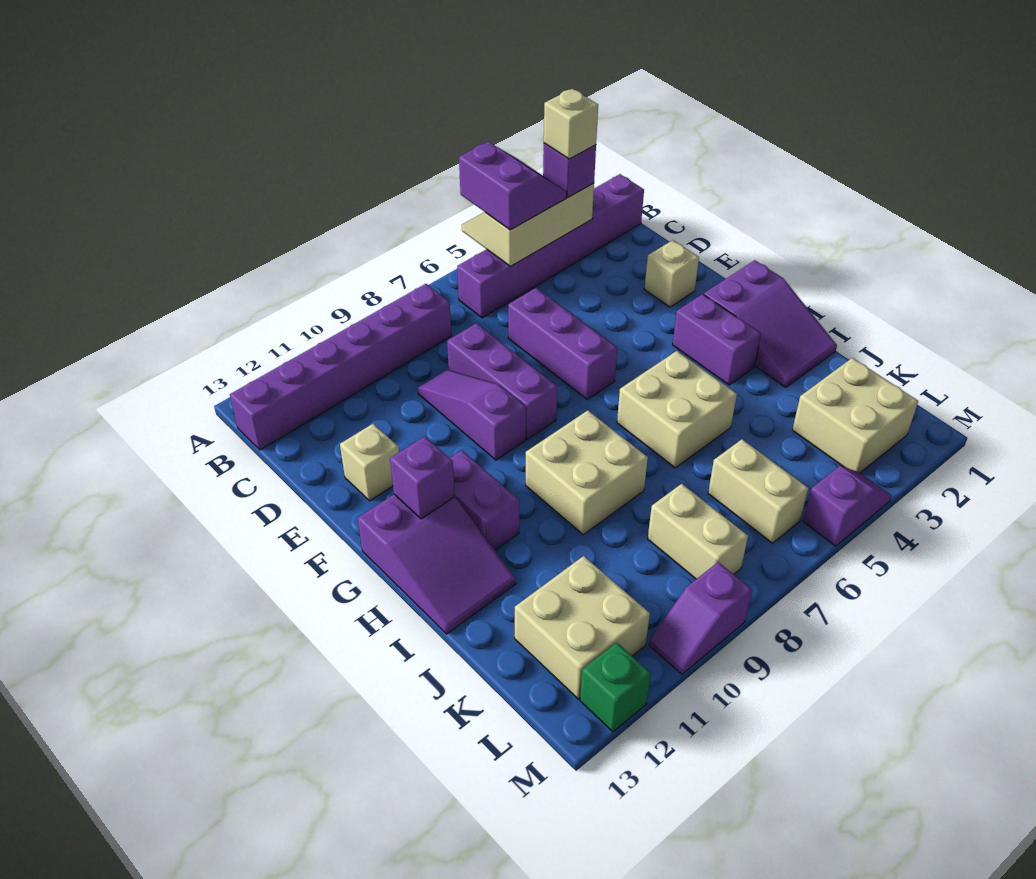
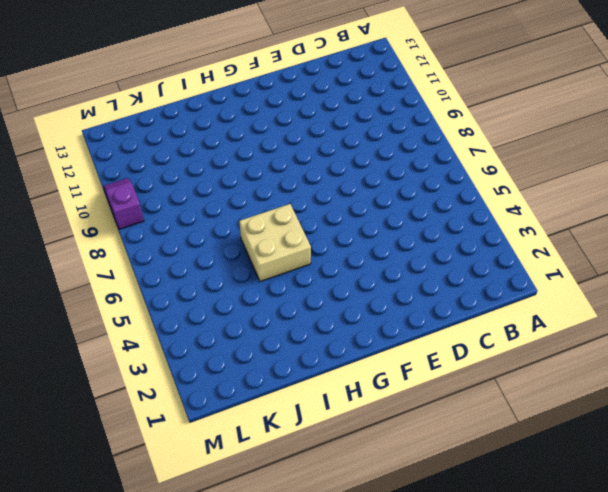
none -> purple 1x6 brick [457,174,644,318]
none -> purple 1x6 brick [230,284,451,450]
none -> purple 1x3 brick [508,288,617,399]

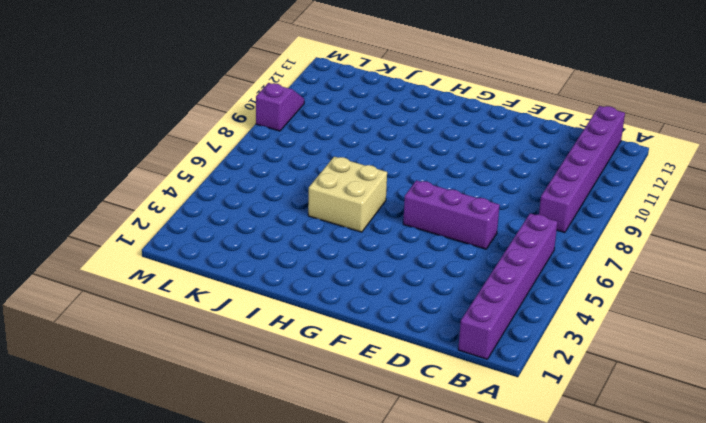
none -> purple 1x3 brick [447,323,557,439]
none -> purple 1x3 slope [418,370,526,460]
none -> tan 1x1 brick [644,240,699,307]

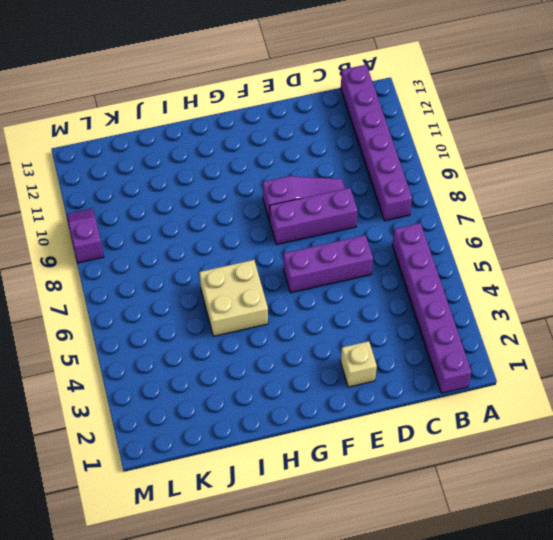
none -> tan 1x1 brick [340,424,399,501]
none -> purple 2x3 slope [704,260,837,387]
none -> purple 1x2 brick [673,294,761,385]

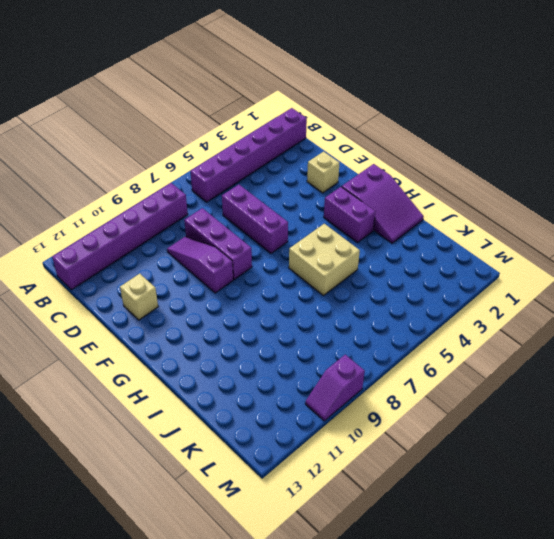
none -> purple 1x2 brick [450,450,519,550]
none -> purple 2x3 slope [358,494,516,634]
none -> tan 2x2 brick [525,410,648,535]

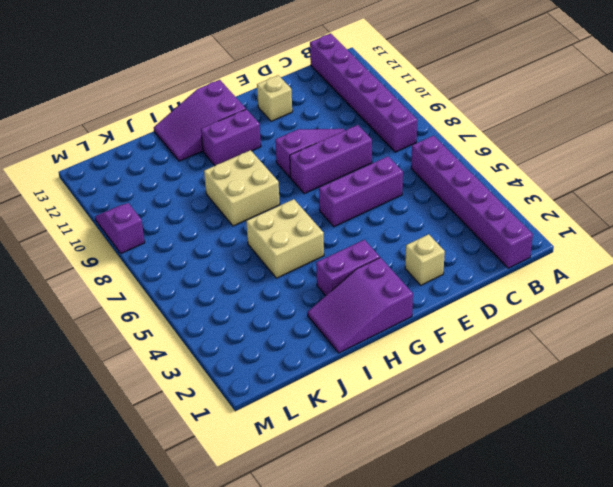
none -> tan 2x2 brick [792,358,918,473]
none -> tan 1x2 brick [708,439,808,543]
none -> tan 1x2 brick [648,484,748,579]

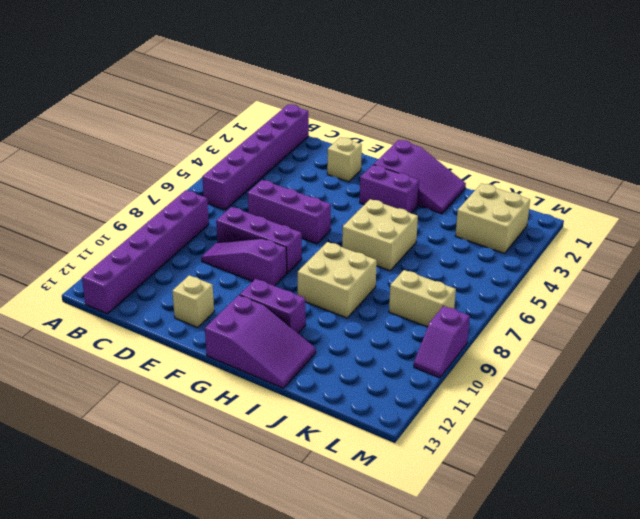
none -> tan 1x2 brick [708,439,808,543]
none -> tan 2x2 brick [515,556,650,699]
none -> purple 1x2 slope [803,466,892,546]

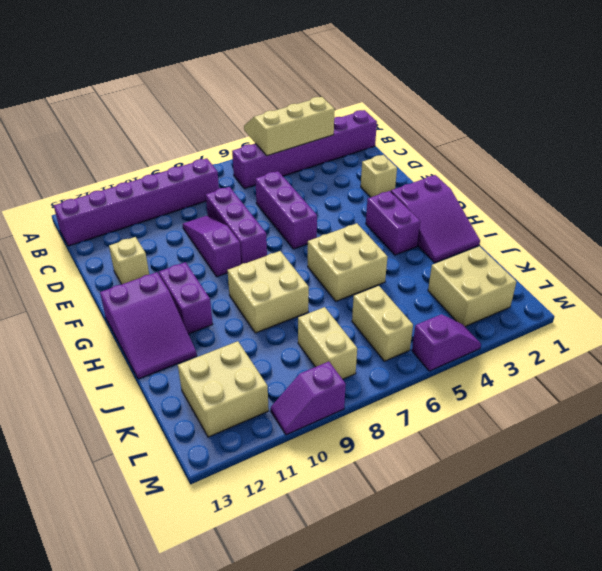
none -> green 1x1 brick [580,642,651,732]
none -> purple 1x1 brick [390,436,455,519]
none -> purple 2x2 slope [459,142,567,230]

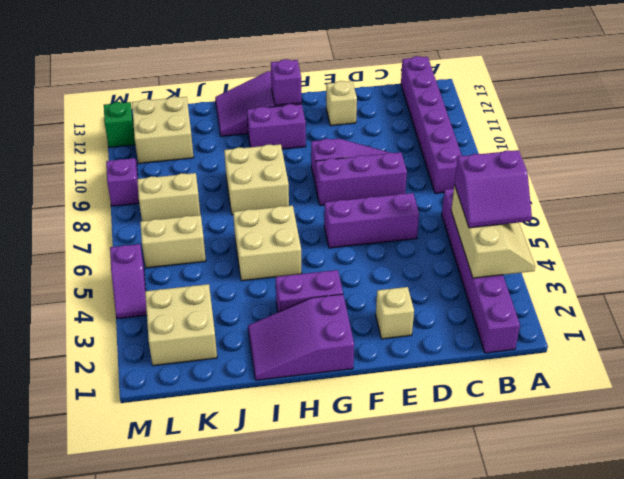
none -> purple 1x1 brick [543,143,596,197]
none -> tan 1x1 brick [544,89,598,159]

